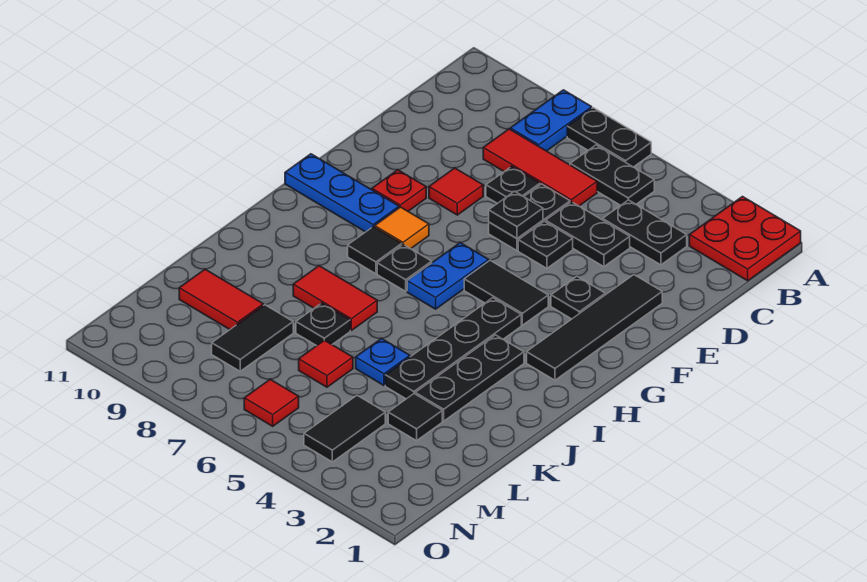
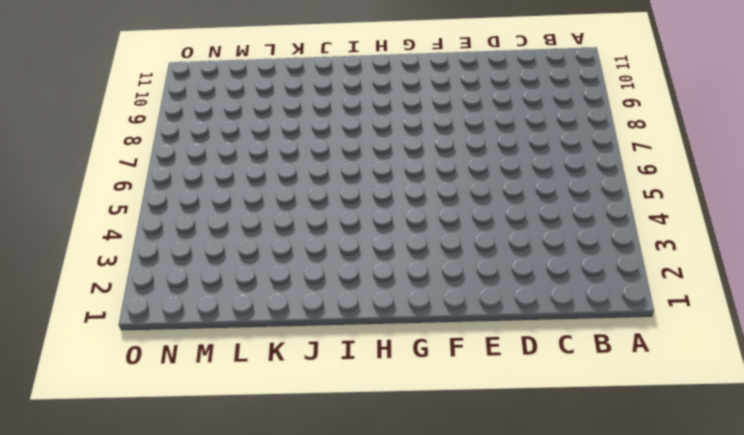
none -> red 2x2 plate [689,197,801,281]
none -> black 1x2 plate [567,108,651,167]
none -> blue 1x2 plate [510,90,592,151]
none -> black 1x2 plate [570,145,654,205]

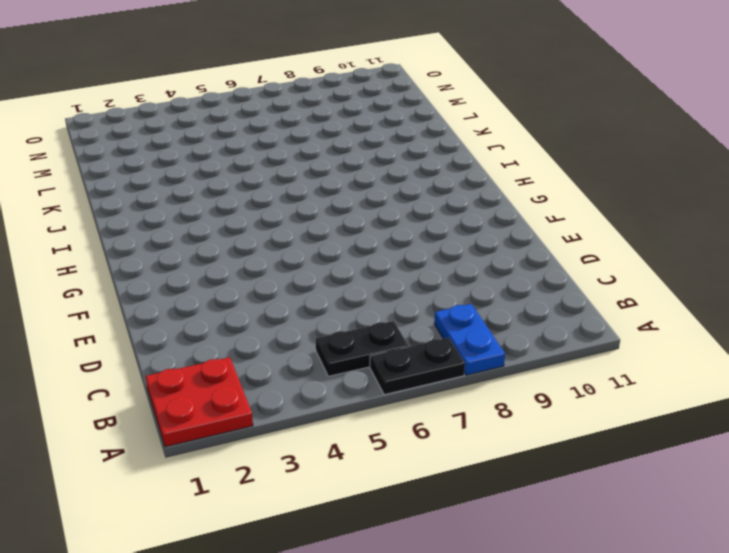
none -> black 1x2 plate [603,200,687,265]
none -> red 1x3 tile [483,129,597,206]
none -> black 1x2 plate [546,202,630,267]
none -> black 1x2 plate [489,184,570,250]

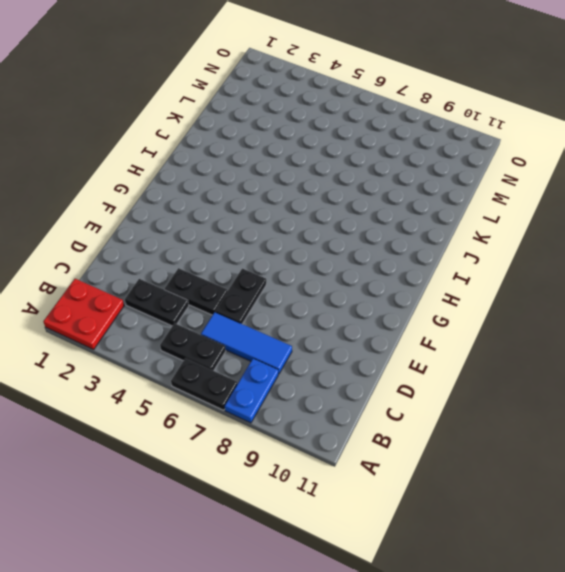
blue 1x3 tile [201,312,292,374] -> red 1x3 tile [483,129,597,206]
none -> black 1x1 plate [486,166,540,203]
none -> black 1x4 tile [527,275,662,380]
none -> black 1x1 plate [518,221,573,268]
none -> red 1x1 tile [429,168,483,215]

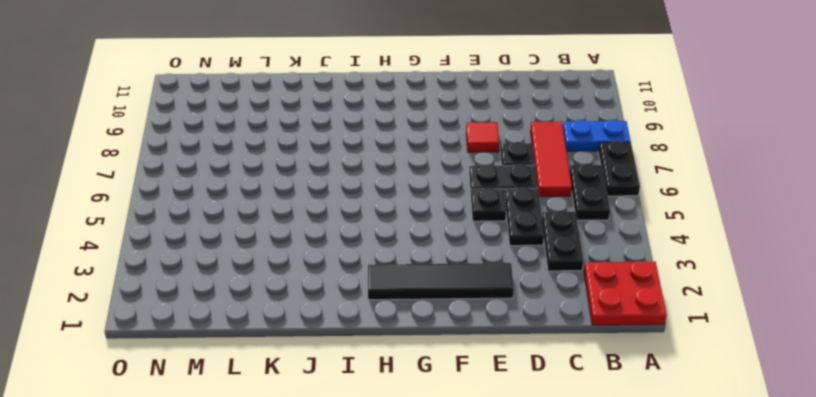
none -> black 1x1 plate [551,276,605,319]
none -> red 1x1 plate [372,170,426,211]
none -> black 1x2 tile [464,260,548,325]
none -> blue 1x2 plate [407,243,489,309]

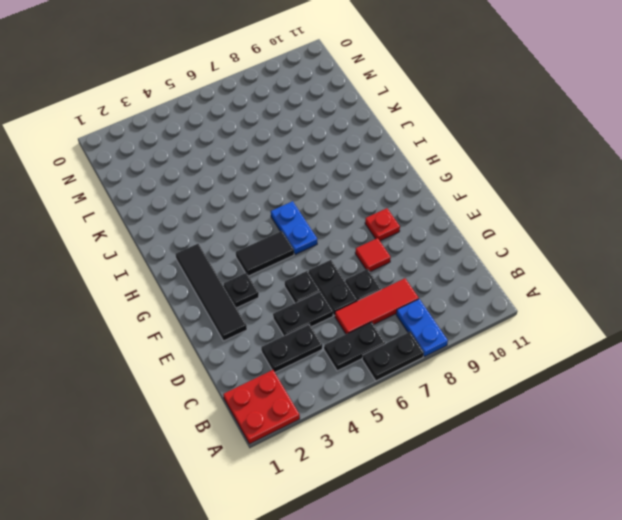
none -> orange 1x1 tile [375,207,429,249]
none -> blue 1x3 plate [285,154,399,232]
none -> black 1x4 plate [385,298,521,399]
none -> black 1x1 plate [377,244,432,291]

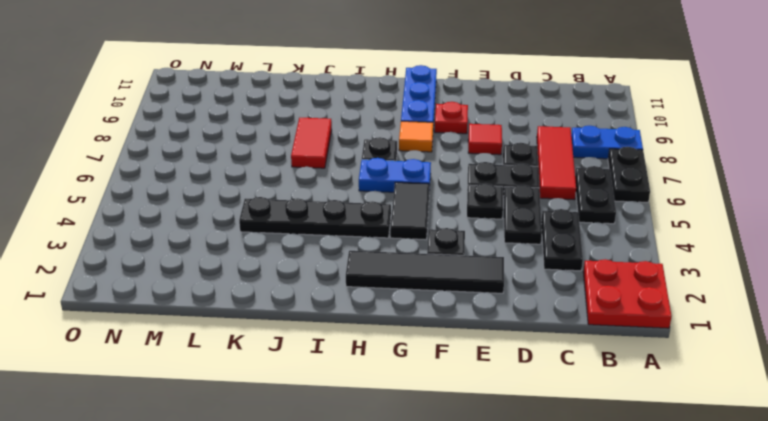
none -> black 1x1 tile [348,227,402,274]
none -> black 1x3 plate [415,335,524,421]
none -> blue 1x1 plate [356,338,410,385]
none -> black 1x1 plate [296,303,350,346]

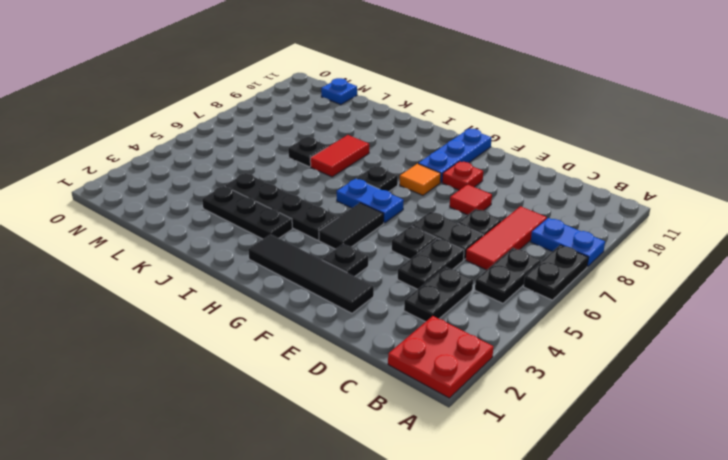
blue 1x1 plate [321,78,357,105] -> blue 1x1 plate moved to [356,338,410,385]
none -> black 1x1 tile [348,227,402,274]
none -> black 1x1 tile [388,394,442,441]
none -> red 1x1 tile [299,340,353,387]
none -> black 1x2 tile [212,305,293,371]

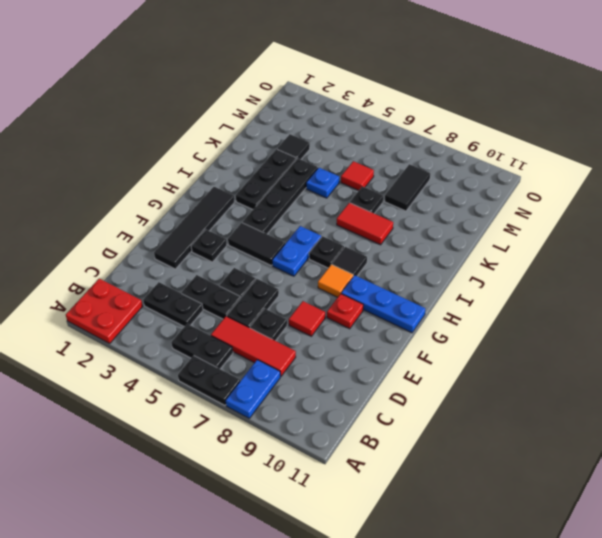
none -> red 1x2 tile [179,269,263,329]
none -> black 1x2 tile [304,396,385,462]
none -> red 1x1 tile [244,379,299,426]
none -> black 1x1 plate [489,191,543,238]

